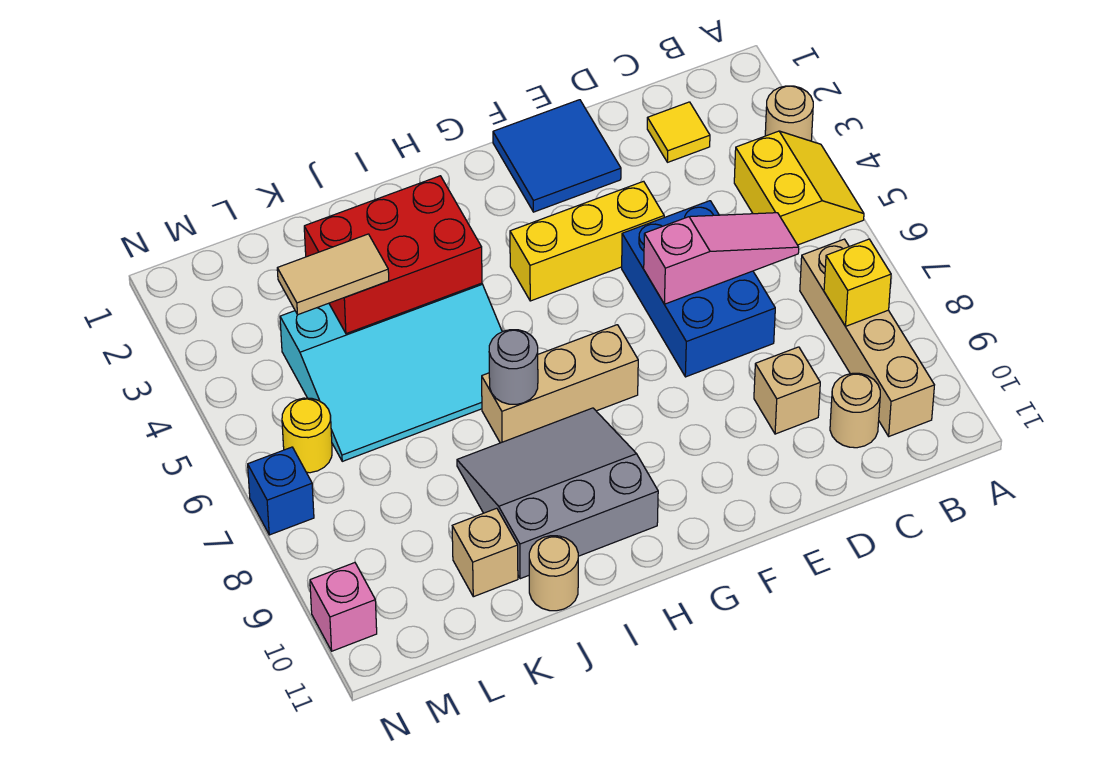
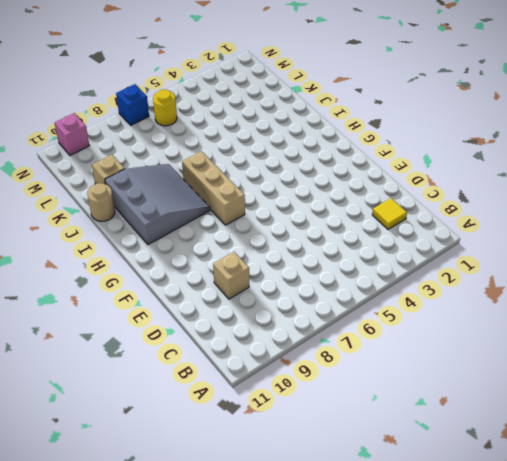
none -> tan 1x1 round brick [765,86,813,141]
none -> yellow 2x2 slope [734,131,864,245]
none -> tan 1x4 brick [800,239,934,436]

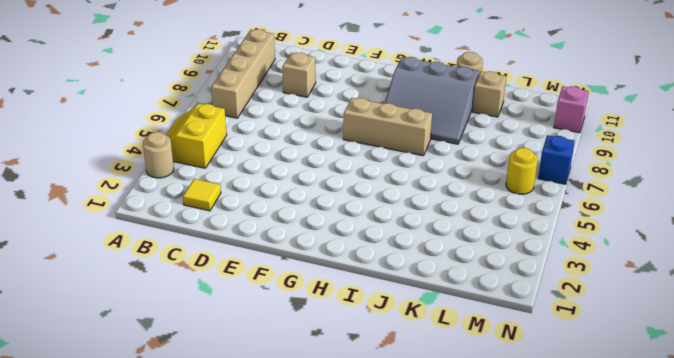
none -> tan 1x1 round brick [830,373,880,448]
none -> blue 2x3 brick [622,201,775,377]
none -> blue 2x2 tile [493,100,621,212]

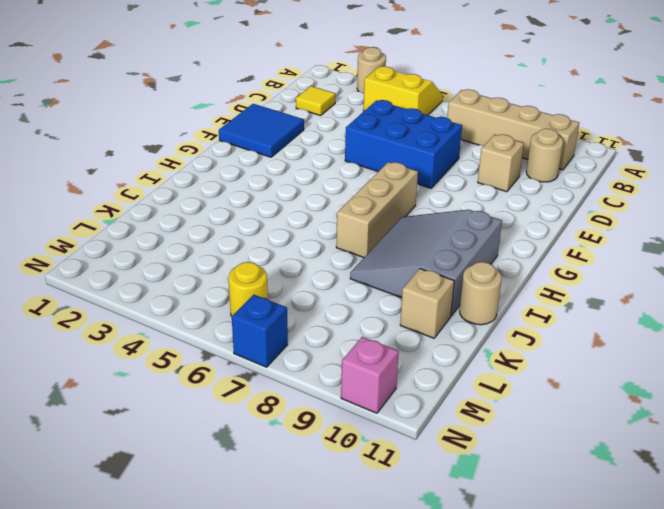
none -> yellow 1x3 brick [510,181,664,301]
none -> cyan 3x4 slope [280,283,502,461]
none -> yellow 1x1 brick [824,239,891,326]

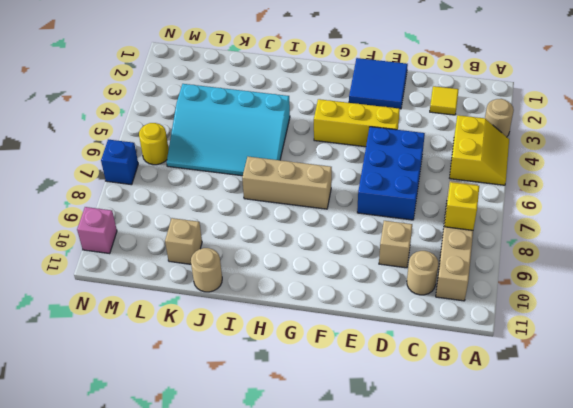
none -> grey 3x3 slope [457,408,658,579]
none -> pink 1x3 slope [644,213,799,304]
none -> red 2x3 brick [304,176,482,334]

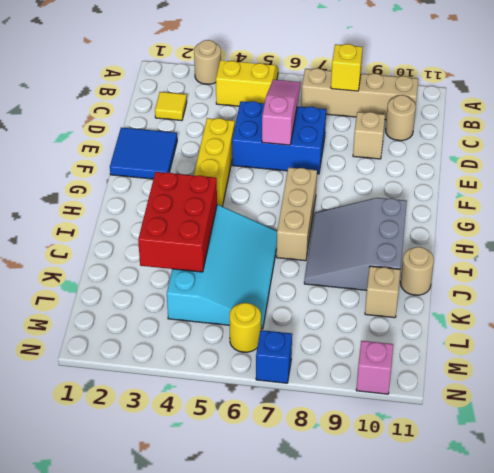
none -> grey 1x1 round brick [489,330,538,404]
none -> tan 1x2 tile [277,234,389,315]

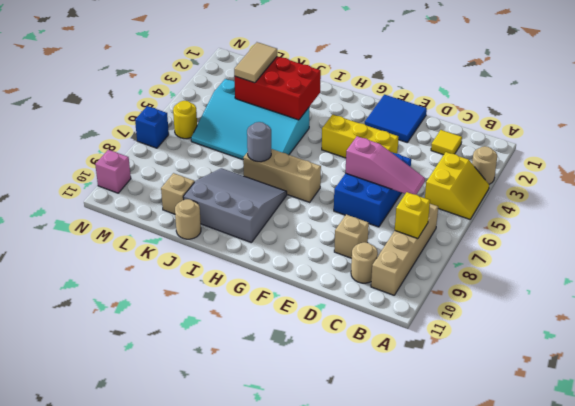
tan 1x2 tile [234,42,277,83] -> tan 1x2 tile turned to [277,234,389,315]

